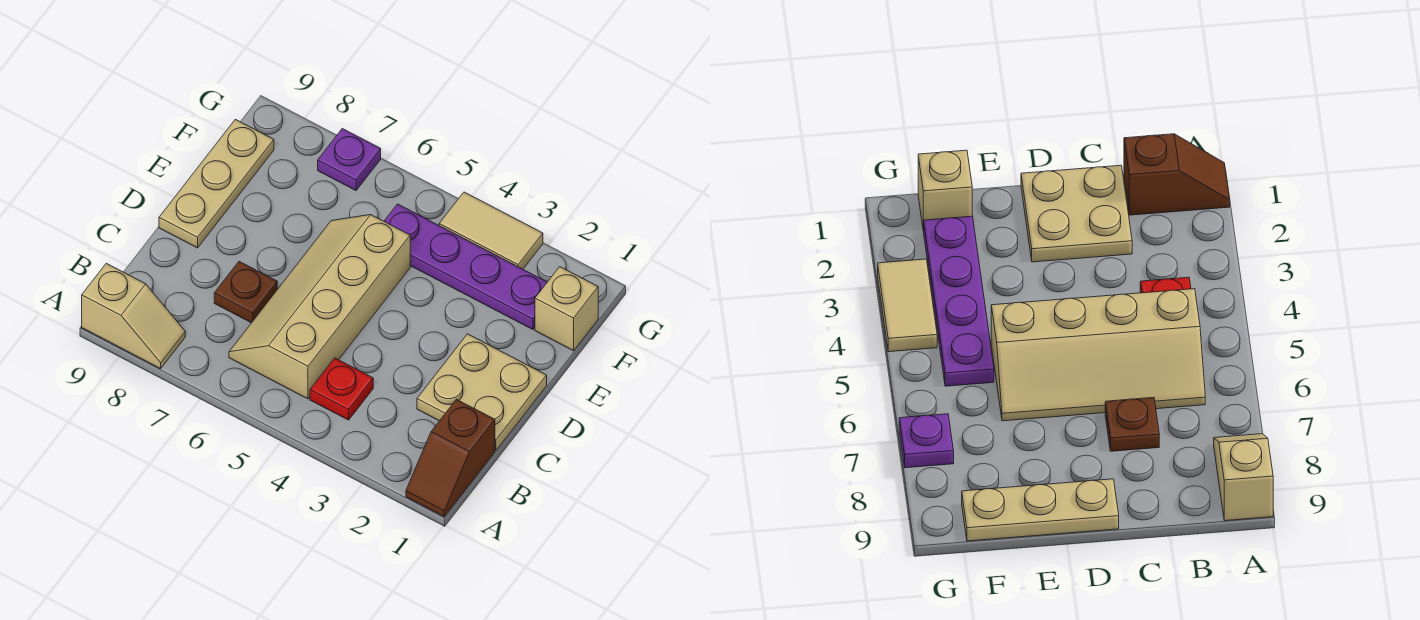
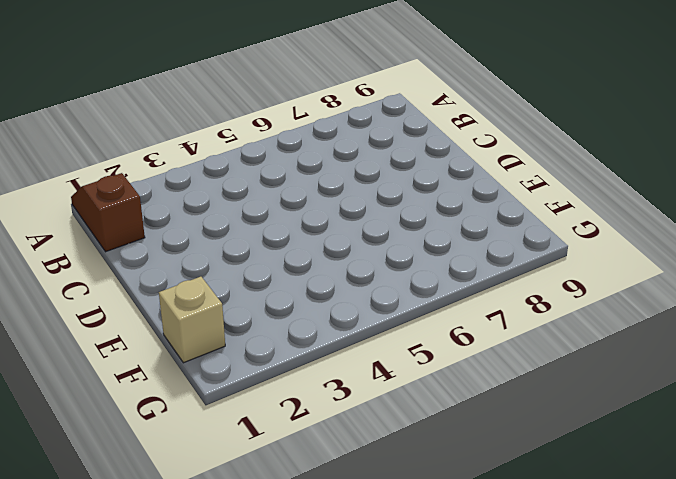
none -> tan 1x2 slope [82,263,185,369]
none -> red 1x1 plate [310,358,373,420]

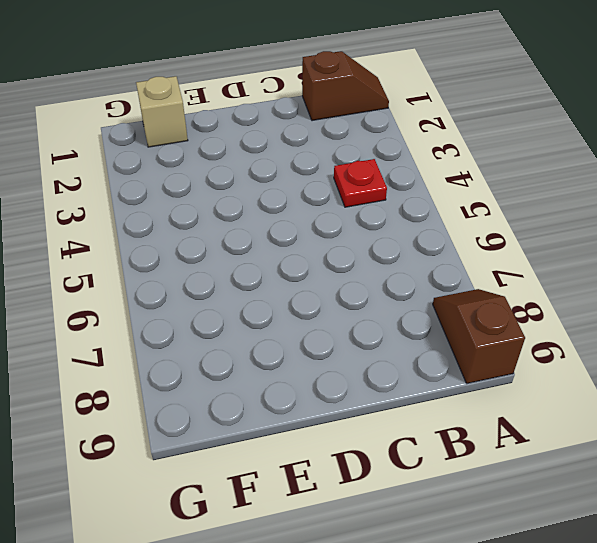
brown 1x2 slope [433,289,525,384] -> tan 1x2 slope [82,263,185,369]
none -> tan 2x4 slope [229,215,410,399]
none -> tan 2x2 plate [417,334,547,450]

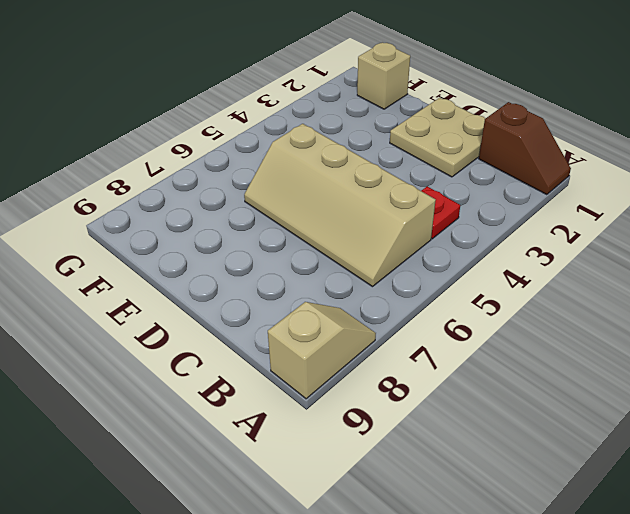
none -> brown 1x1 plate [214,262,277,323]
none -> tan 1x3 plate [159,119,274,248]

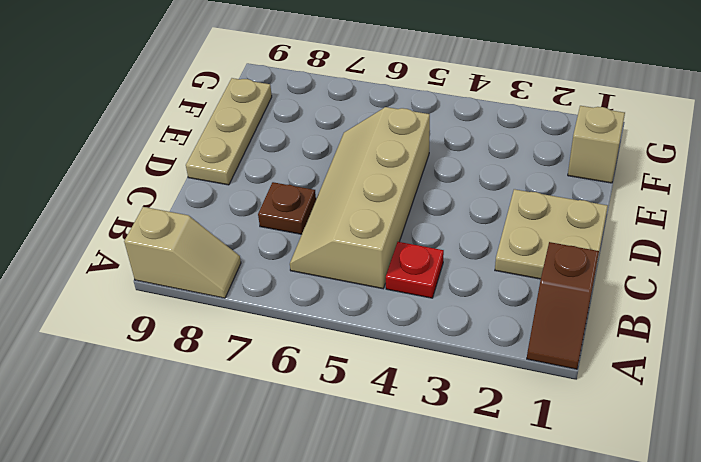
none -> purple 1x4 plate [384,204,547,330]
none -> tan 1x2 tile [439,192,543,269]

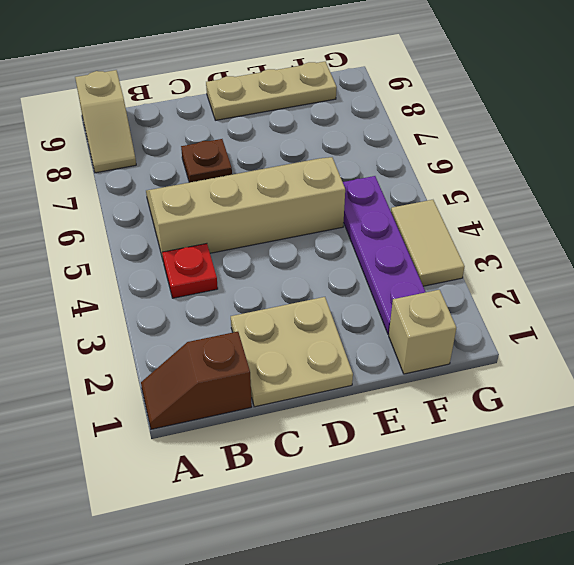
none -> purple 1x1 plate [318,129,381,190]

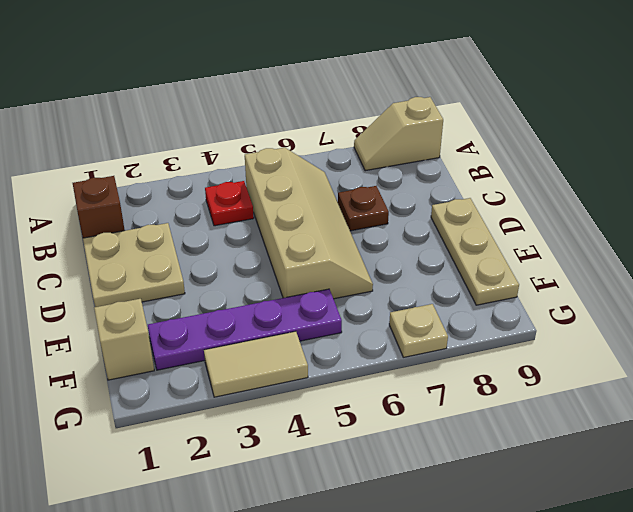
tan 1x1 plate [389,304,448,357] -> purple 1x1 plate [318,129,381,190]

